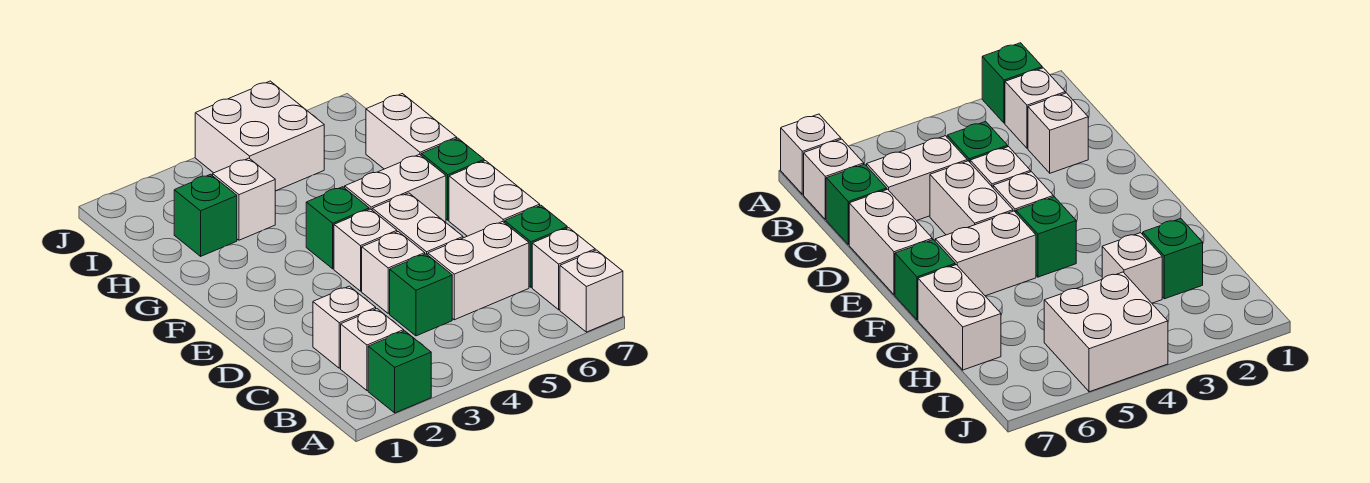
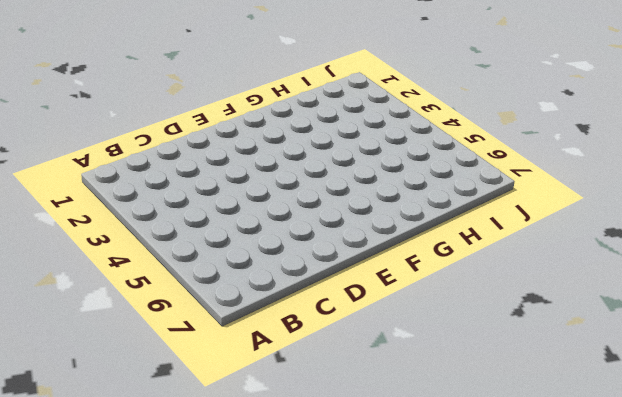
none -> green 1x1 brick [368,331,431,413]
none -> white 1x1 brick [560,250,623,332]
none -> white 1x1 brick [341,309,404,391]

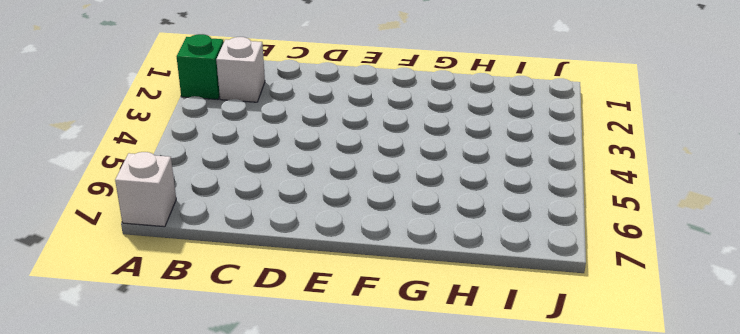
none -> white 1x1 brick [532,228,595,310]
none -> white 1x1 brick [313,286,376,368]
none -> green 1x1 brick [390,254,452,336]

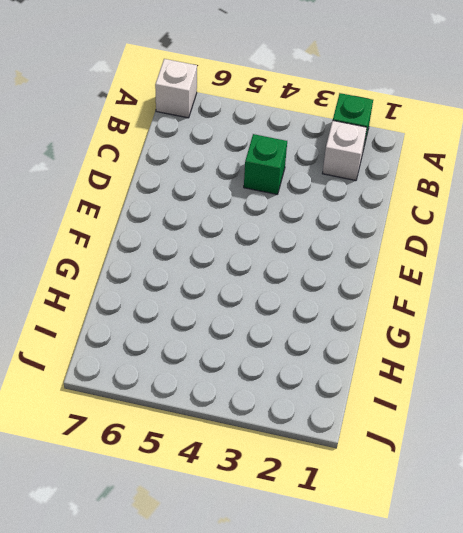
none -> white 1x1 brick [532,228,595,310]
none -> white 1x1 brick [313,286,376,368]
none -> white 1x2 brick [428,222,529,320]

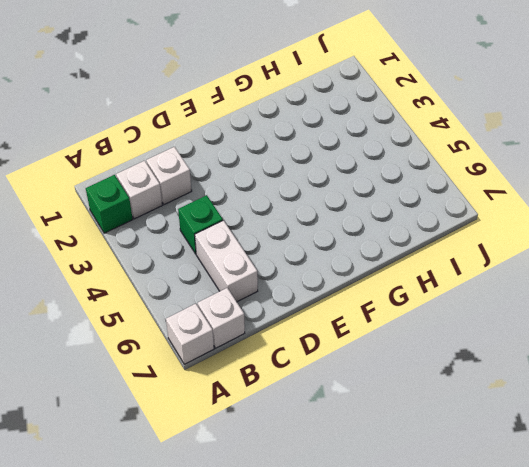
none -> green 1x1 brick [505,205,567,287]
none -> white 1x1 brick [362,232,425,313]
none -> white 1x2 brick [372,193,463,255]

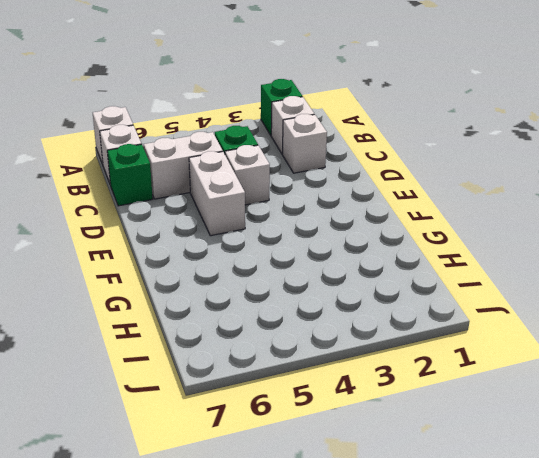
none -> white 1x2 brick [449,161,540,236]
none -> white 1x1 brick [334,209,397,291]
none -> green 1x1 brick [306,187,369,269]

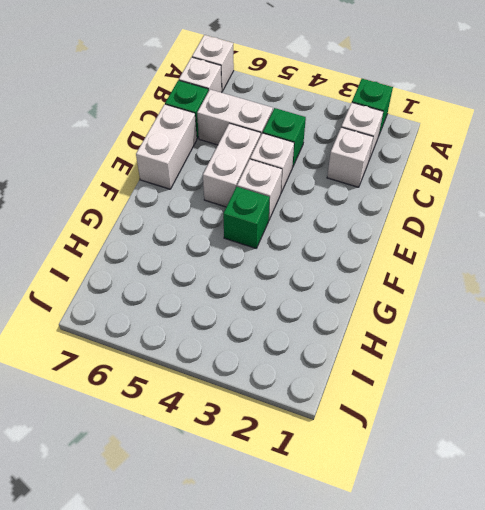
none -> white 1x2 brick [345,154,446,222]
none -> green 1x1 brick [421,138,484,220]
none -> white 1x2 brick [366,94,457,169]

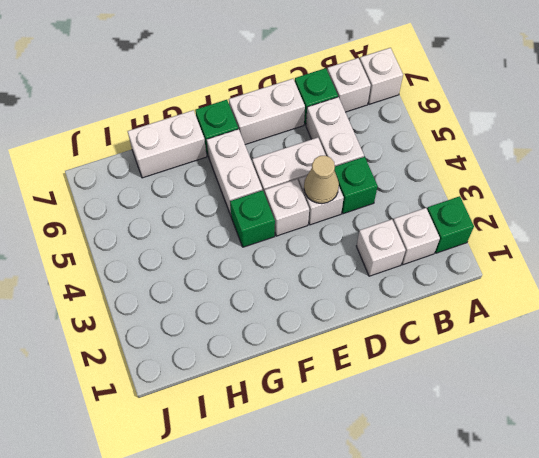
tan 1x1 cone [304,156,339,204] -> none
none -> green 1x1 brick [174,174,237,256]
none -> white 1x1 brick [213,158,275,240]
none -> white 2x2 brick [195,81,324,191]

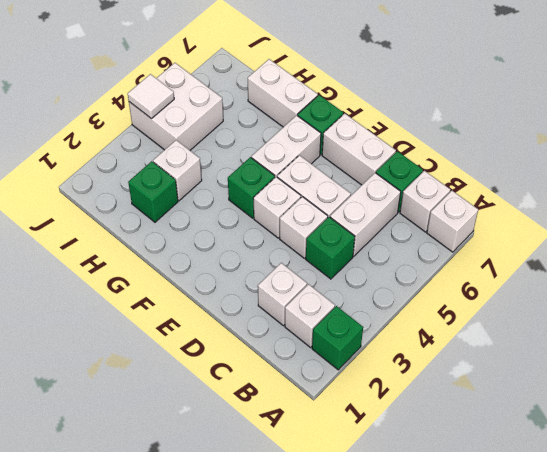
white 1x1 tile [128,74,174,119] -> none

